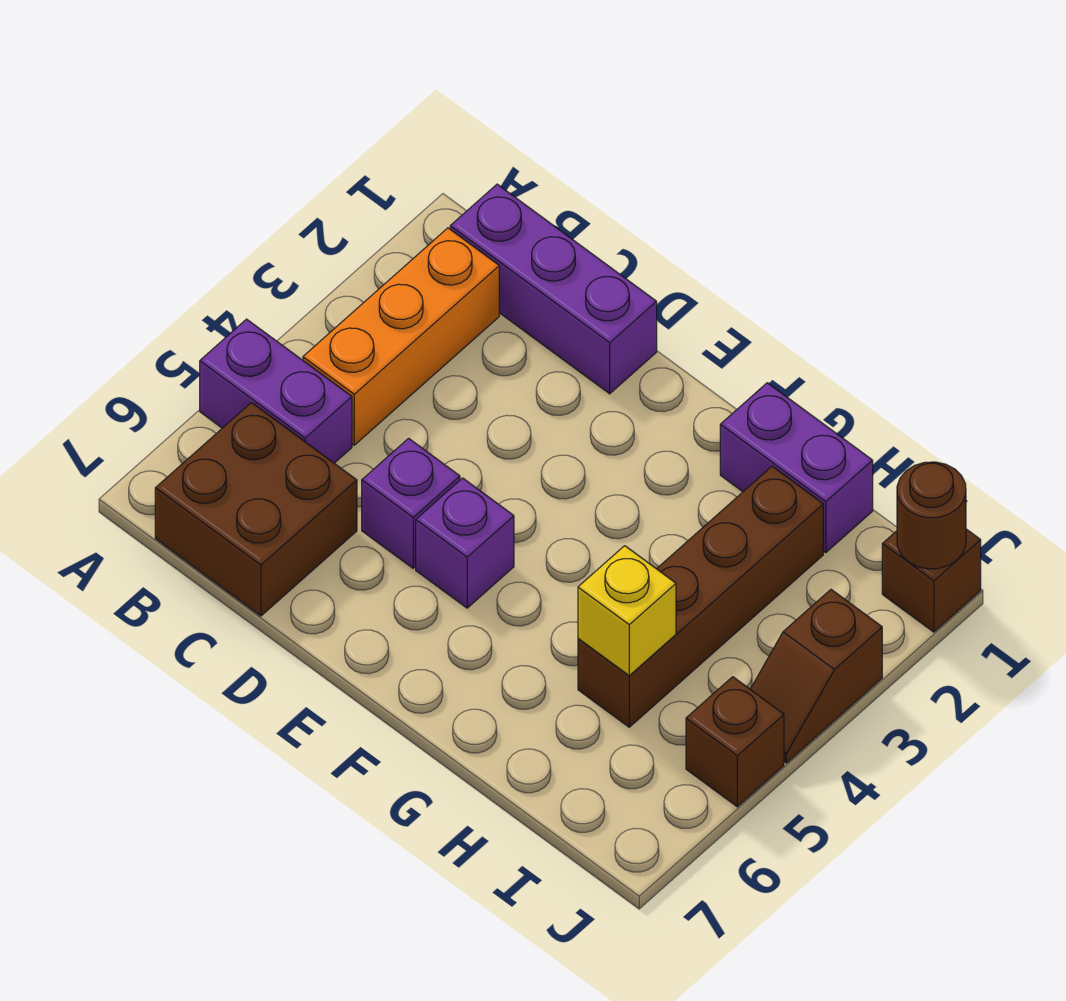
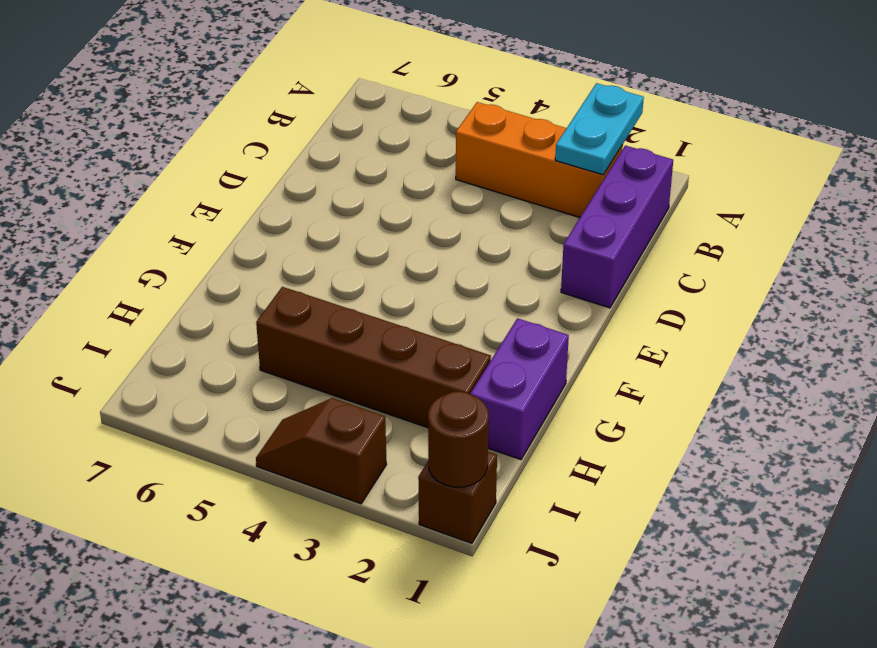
cyan 1x2 plate [555,83,644,175] -> none
none -> purple 1x2 brick [200,319,352,463]
none -> brown 2x2 brick [155,403,357,616]
none -> purple 1x1 brick [362,438,460,568]

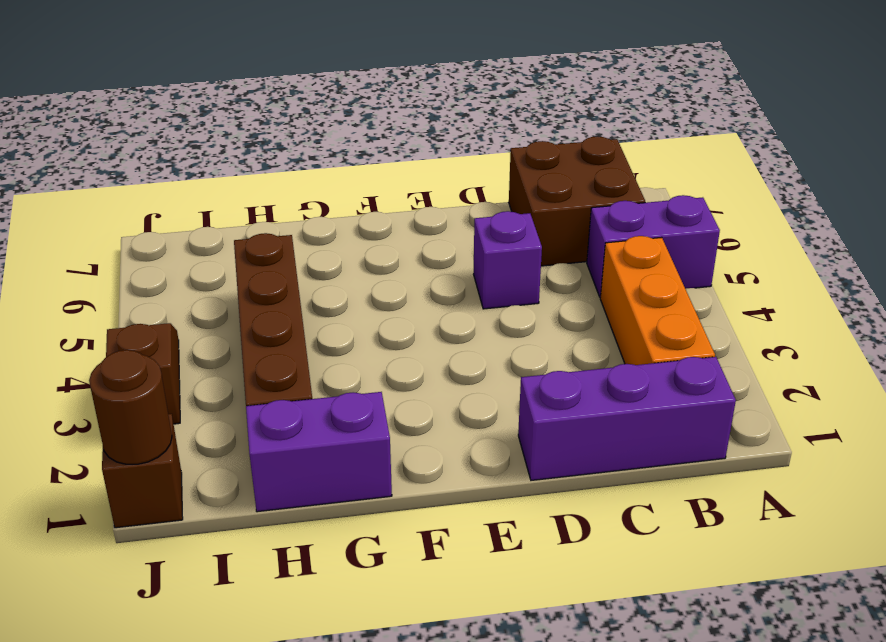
none -> purple 1x1 brick [416,478,514,608]
none -> brown 1x1 brick [686,677,784,807]
none -> yellow 1x1 brick [578,546,676,675]

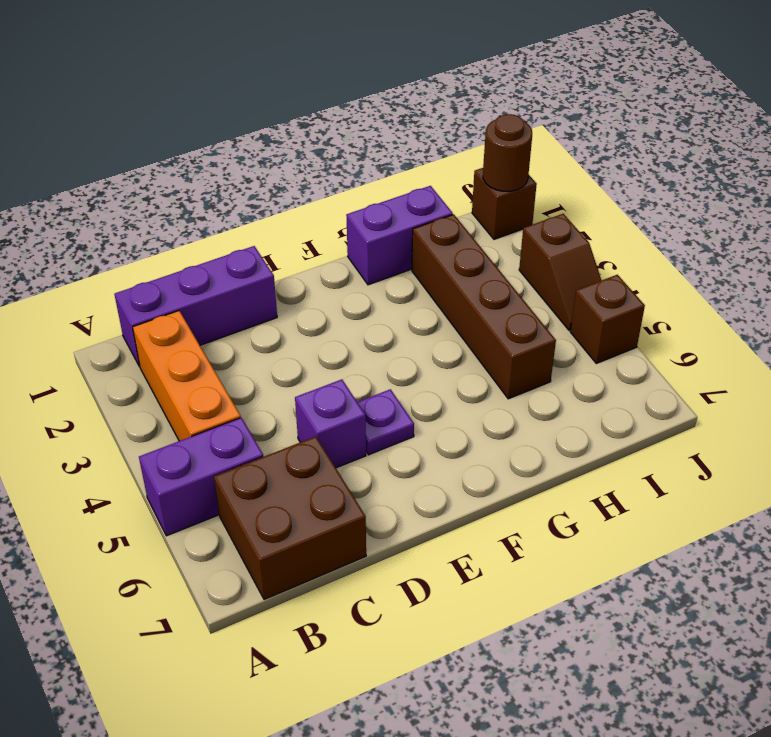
purple 1x1 plate [358,389,414,455] -> purple 1x1 brick [416,478,514,608]
none -> yellow 1x1 brick [578,546,676,675]

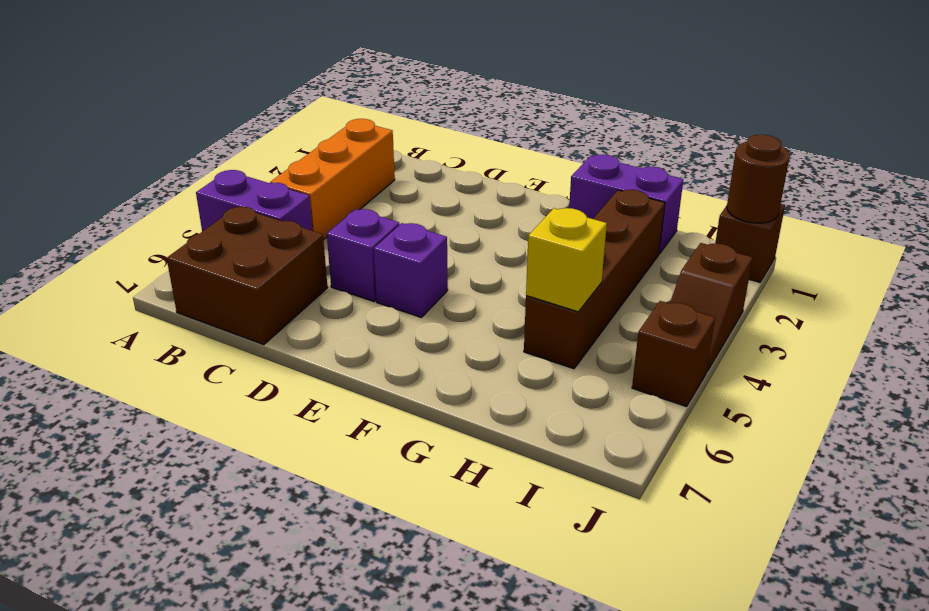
none -> purple 1x3 brick [450,184,657,394]

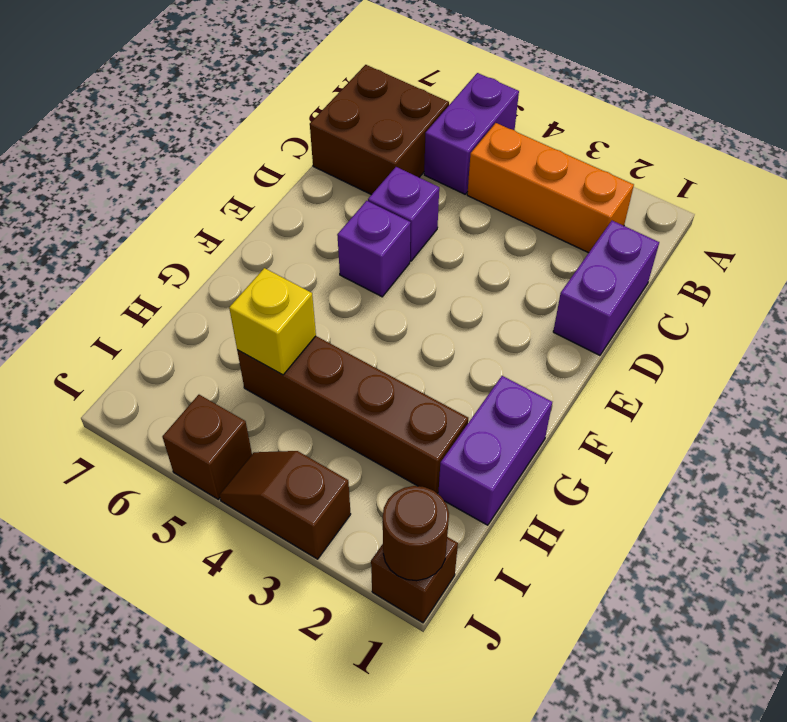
purple 1x2 brick [553,221,659,355] -> purple 1x3 brick [450,184,657,394]

